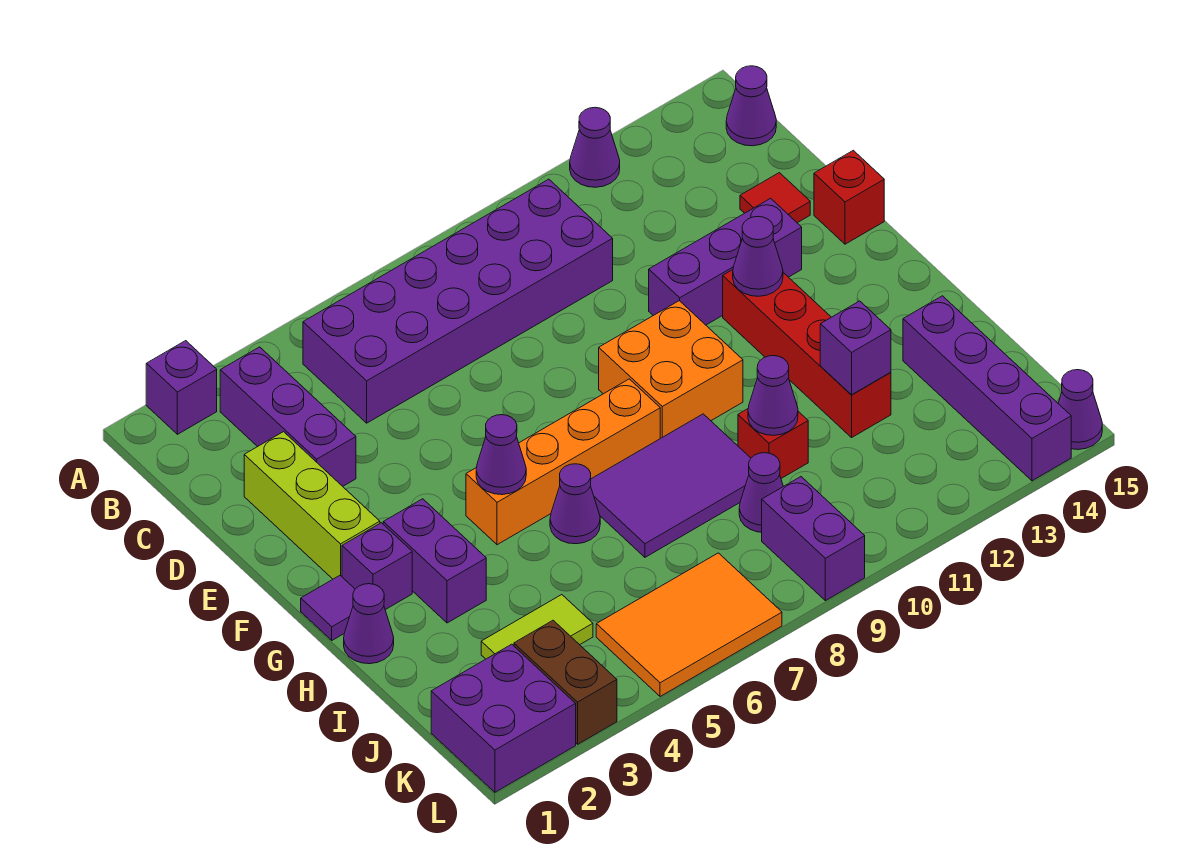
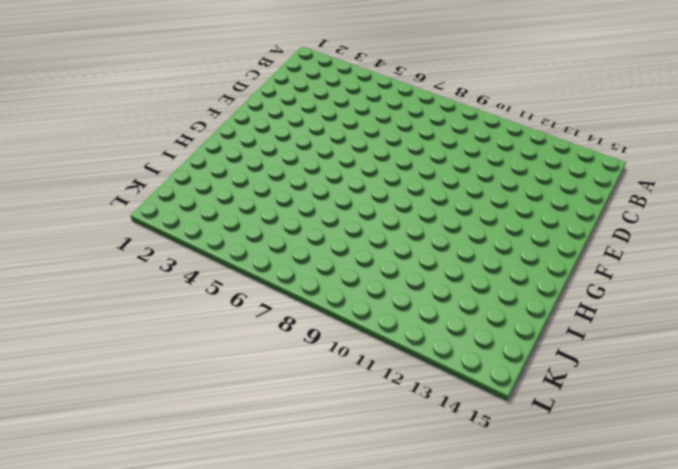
none -> purple 1x1 brick [146,341,217,434]
none -> purple 1x1 cone [570,107,620,187]
none -> purple 1x3 brick [220,347,356,486]
none -> purple 2x6 brick [303,179,613,423]

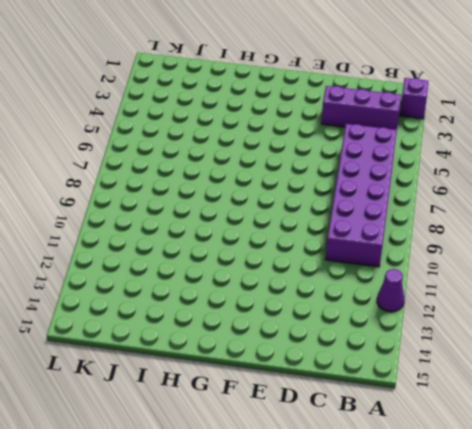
none -> purple 1x1 cone [726,66,776,146]
none -> lime 1x3 brick [244,432,380,579]
none -> red 1x1 tile [740,173,810,223]
none -> purple 1x3 brick [649,198,802,325]

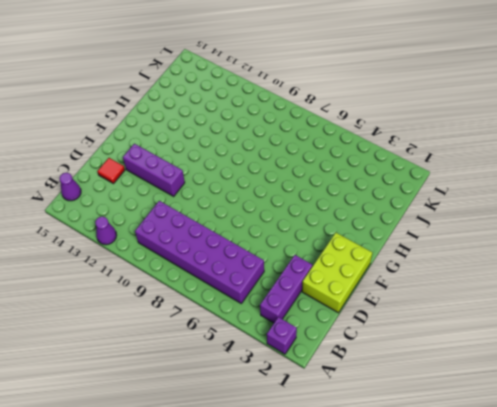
lime 2x3 brick [302,233,373,313] -> lime 1x3 brick [244,432,380,579]
none -> red 1x1 brick [814,150,884,244]
none -> orange 2x2 brick [599,301,743,438]
none -> red 1x4 brick [723,270,891,437]
none -> purple 1x1 tile [301,576,355,640]

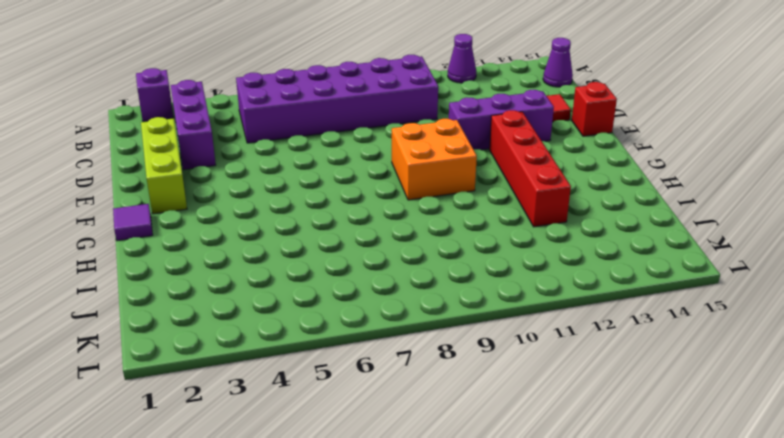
none -> purple 1x1 brick [342,523,412,610]
none -> purple 1x2 brick [383,499,486,623]
none -> orange 1x4 brick [466,379,660,545]
none -> purple 1x1 cone [344,584,394,664]

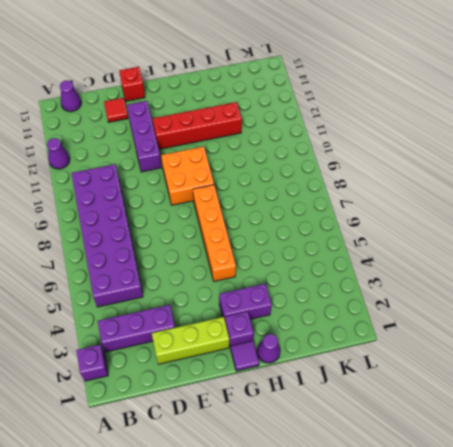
none -> purple 1x1 cone [550,464,600,544]
none -> purple 2x3 tile [591,414,751,557]
none -> red 1x1 brick [738,409,808,478]
none -> purple 1x4 brick [903,296,1071,481]

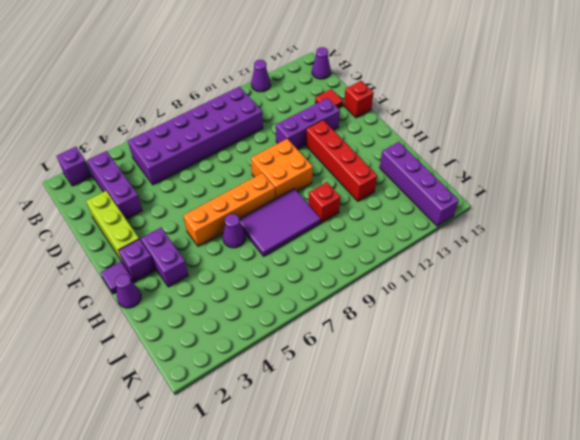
none -> lime 1x2 tile [481,595,593,659]
none -> purple 1x1 cone [739,453,783,532]
none -> purple 2x2 brick [431,644,576,792]
none -> brown 1x2 brick [514,620,617,744]

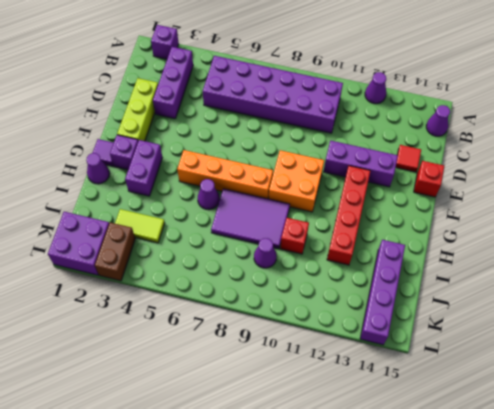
none -> orange 2x3 tile [596,553,782,697]
none -> purple 1x2 brick [762,477,865,601]
none -> purple 1x1 cone [1058,370,1102,450]
none -> purple 1x1 cone [733,216,783,296]

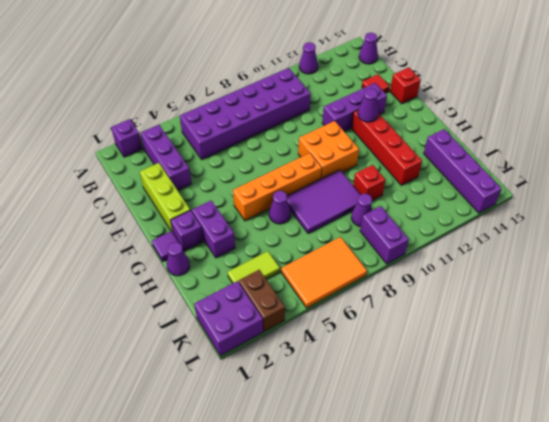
none -> purple 1x1 cone [1058,370,1102,450]
none -> purple 1x1 cone [476,415,526,495]
none -> purple 1x1 cone [748,356,798,435]
none -> purple 1x1 brick [820,301,891,395]

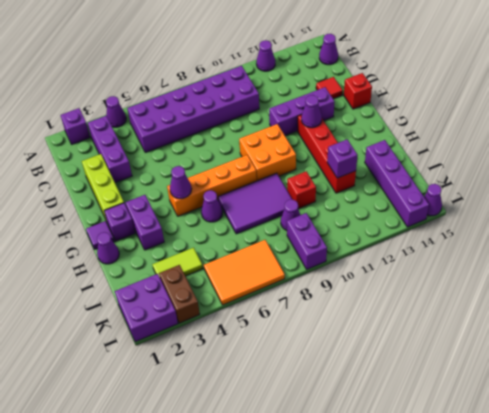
purple 1x1 cone [106,96,126,127] -> purple 1x1 cone moved to [748,356,798,435]

